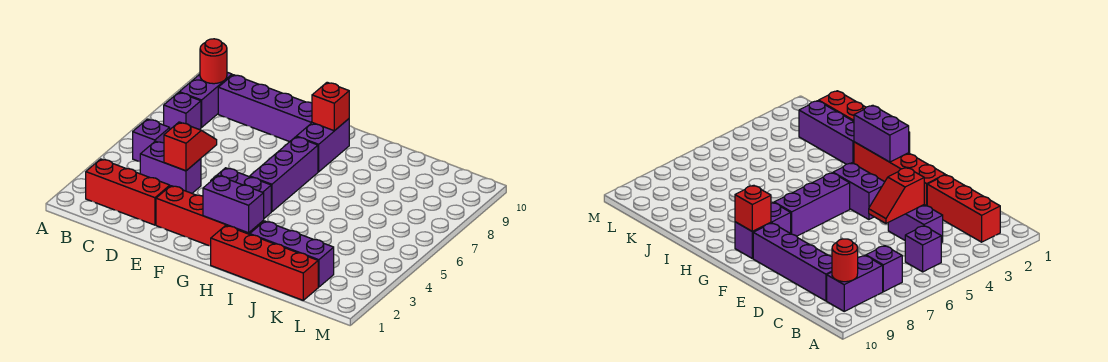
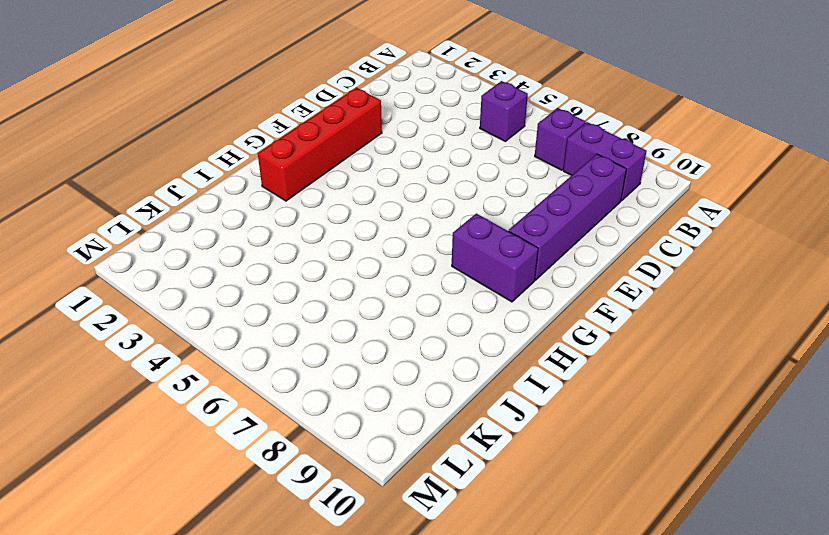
none -> red 1x3 brick [86,159,170,225]
none -> purple 1x2 brick [140,141,201,193]
none -> purple 1x2 brick [211,168,271,218]

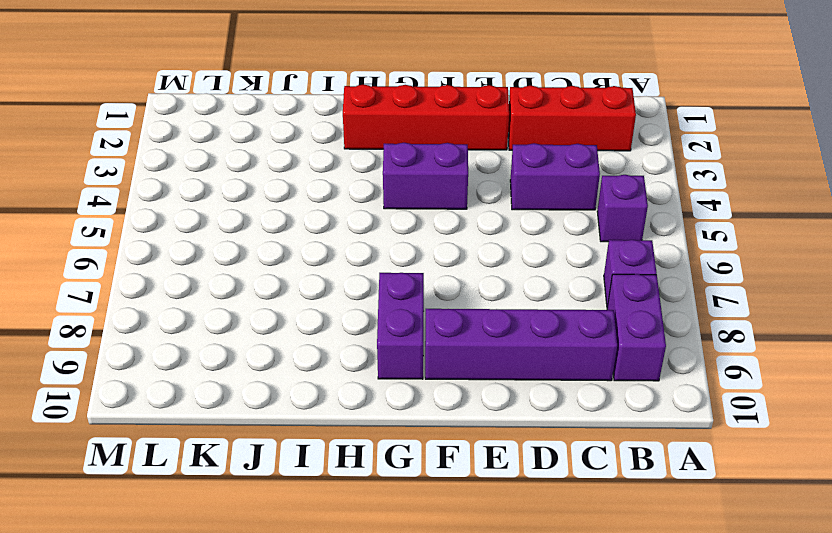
none -> purple 1x3 brick [250,137,318,212]
none -> red 1x4 brick [211,226,318,300]
none -> purple 1x3 brick [250,221,334,287]

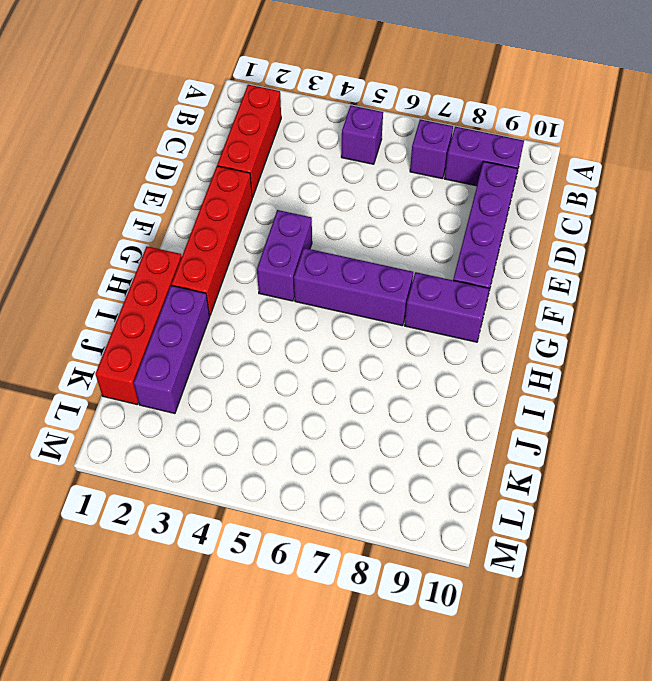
none -> purple 1x2 brick [140,141,201,193]
none -> red 1x1 round brick [200,39,227,84]
none -> red 1x2 slope [164,122,217,171]

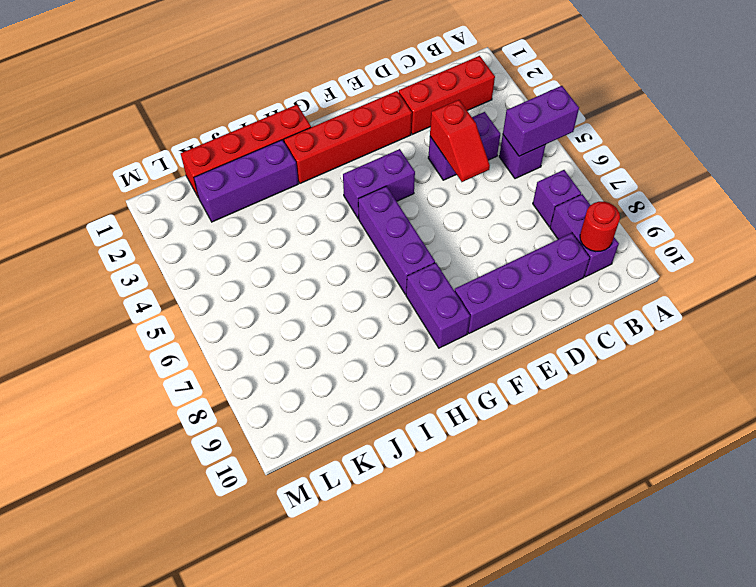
purple 1x2 brick [503,86,579,156] -> purple 1x2 brick moved to [203,176,264,233]
none -> red 1x1 brick [312,82,349,131]

